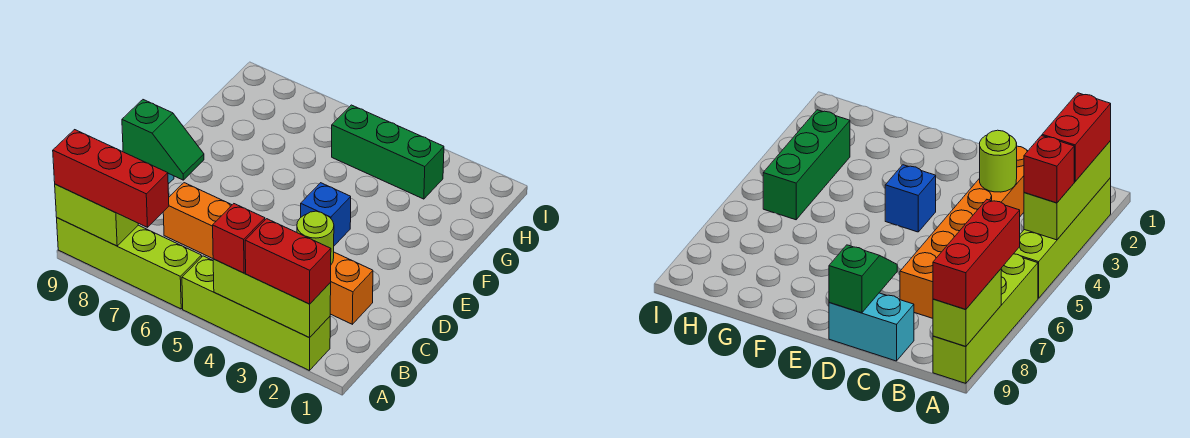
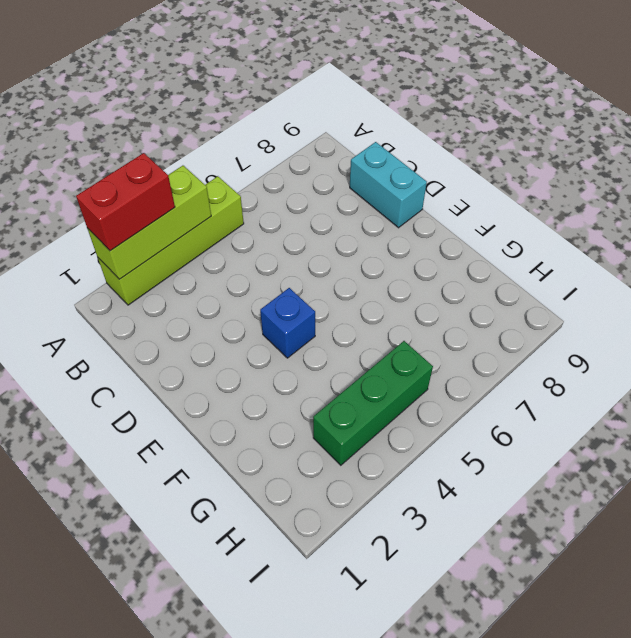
none -> lime 1x4 brick [57,218,202,309]
none -> orange 1x6 brick [163,183,373,324]
none -> lime 1x2 brick [55,184,138,246]

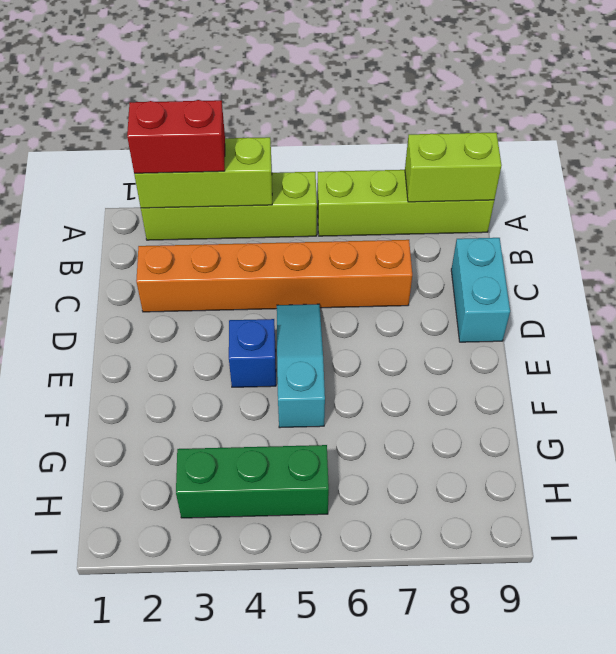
cyan 1x3 slope [277,304,325,428] -> none
none -> lime 1x1 round brick [297,211,334,264]
none -> green 1x2 slope [122,100,204,180]
none -> red 1x1 brick [213,204,265,273]

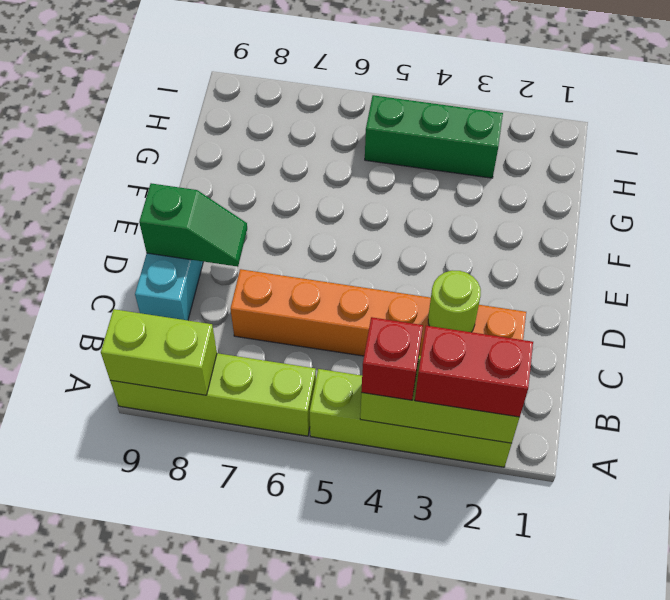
none -> blue 1x1 brick [301,183,351,246]
none -> red 1x3 brick [53,130,169,227]

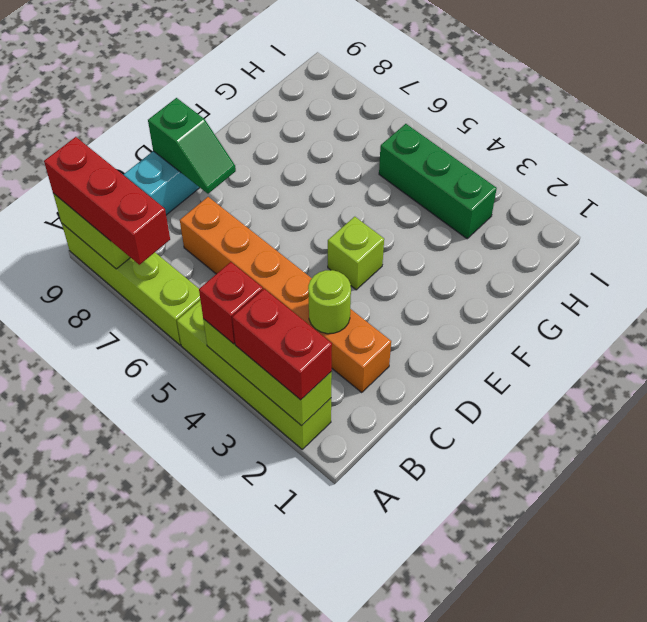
lime 1x1 brick [328,217,384,290] -> blue 1x1 brick [301,183,351,246]

